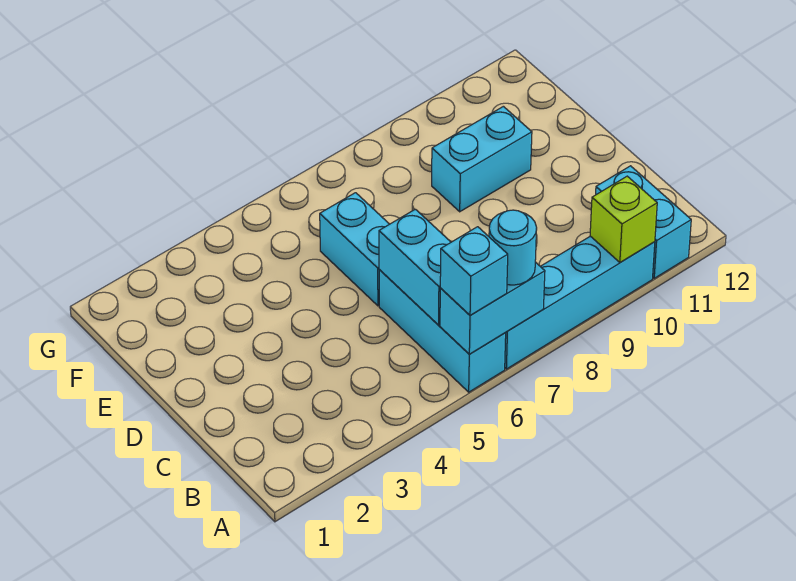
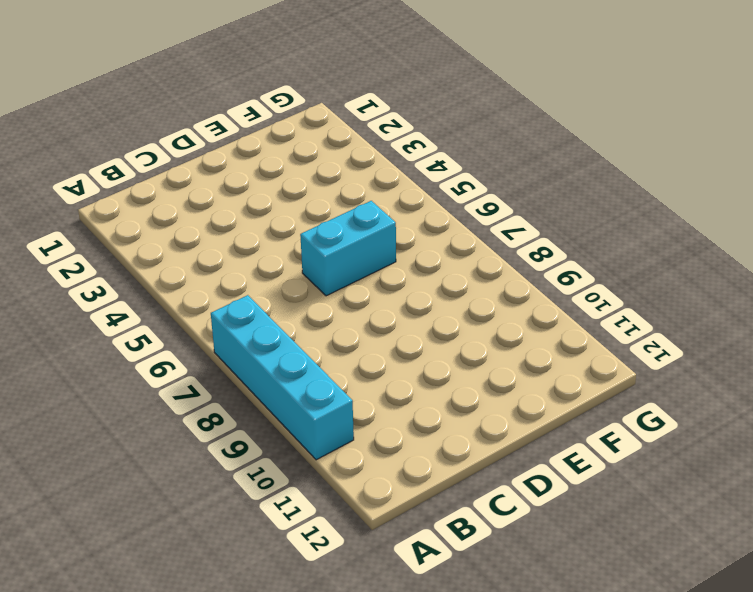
none -> cyan 1x3 brick [379,270,506,392]
none -> cyan 1x2 brick [596,166,691,278]

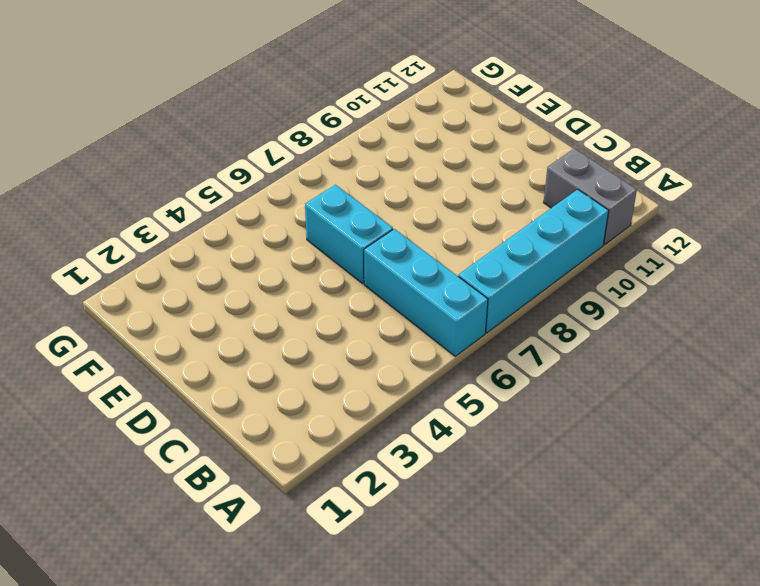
grey 1x2 brick [543,148,637,245] -> cyan 1x2 brick [596,166,691,278]
none -> cyan 1x2 brick [432,106,532,212]
none -> cyan 1x2 brick [440,262,545,354]

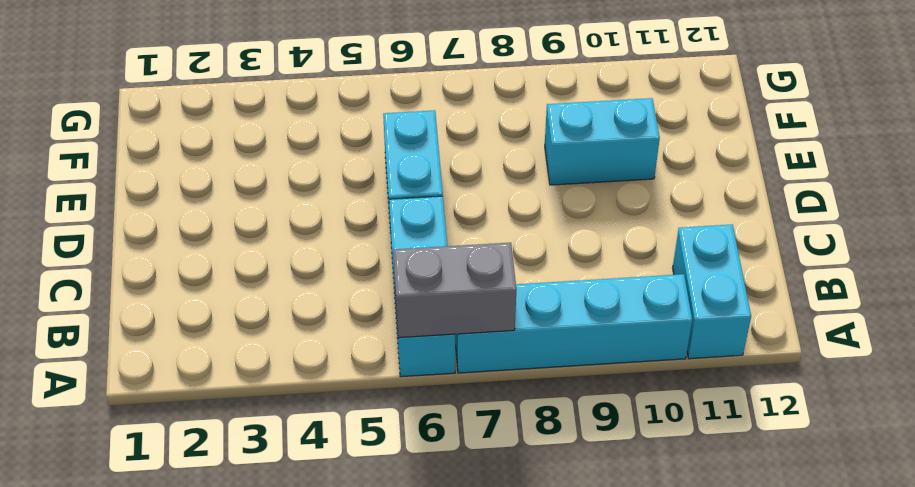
grey 1x2 brick [393,243,516,338] -> cyan 1x2 brick [440,262,545,354]
none -> lime 1x1 brick [590,176,657,262]
none -> cyan 1x2 brick [379,209,451,325]

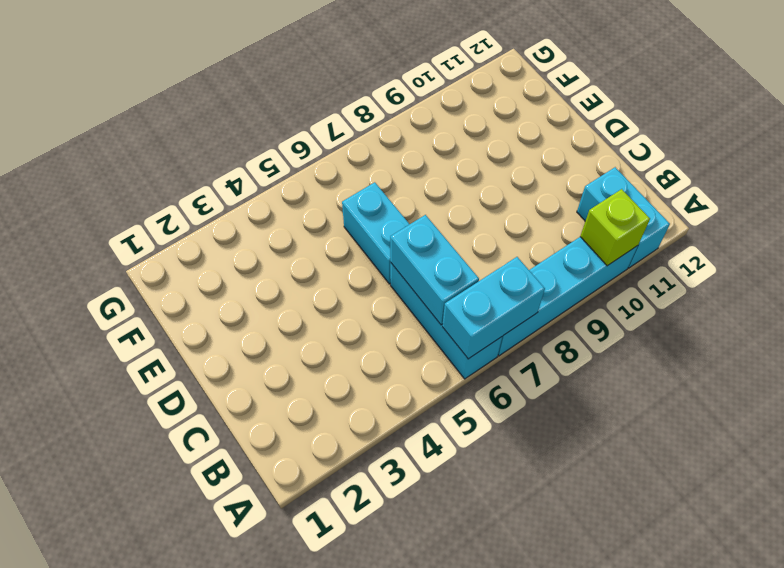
none -> cyan 1x2 brick [432,106,532,212]
none -> cyan 1x1 brick [440,227,508,315]

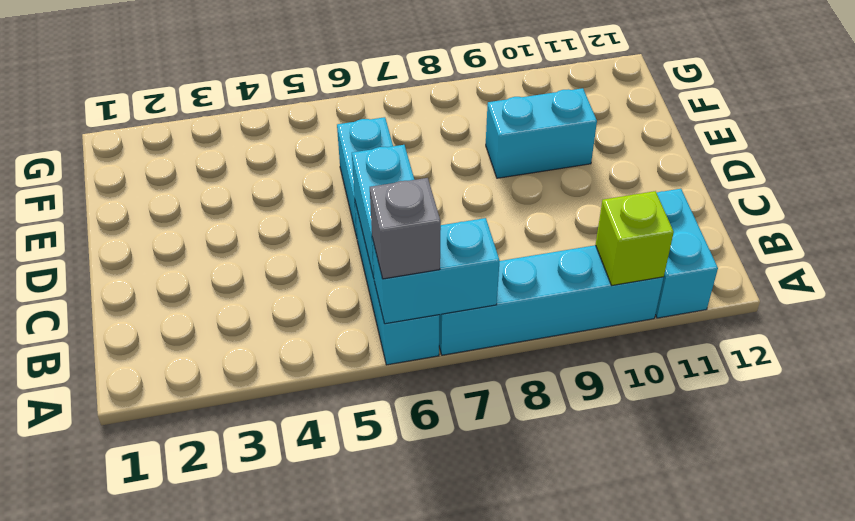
grey 1x1 brick [370,178,441,279] -> cyan 1x1 brick [440,227,508,315]
none -> cyan 1x1 round brick [489,210,537,285]

